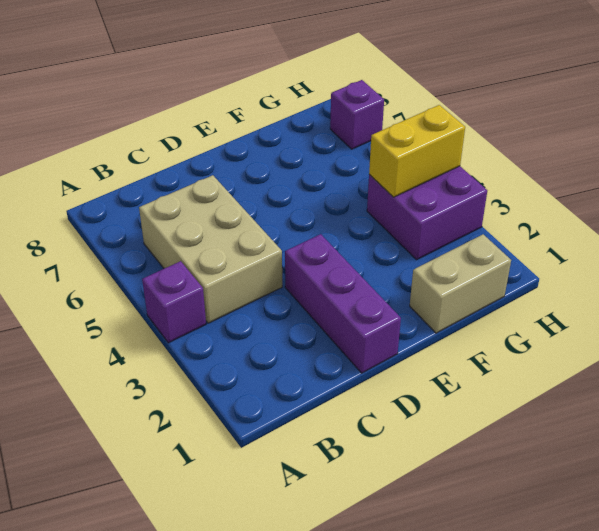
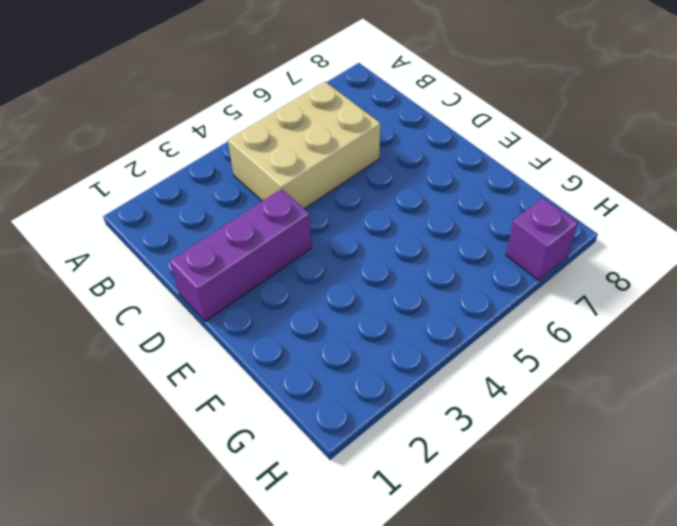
none -> purple 1x1 brick [142,261,206,343]
none -> tan 1x2 brick [410,234,511,333]

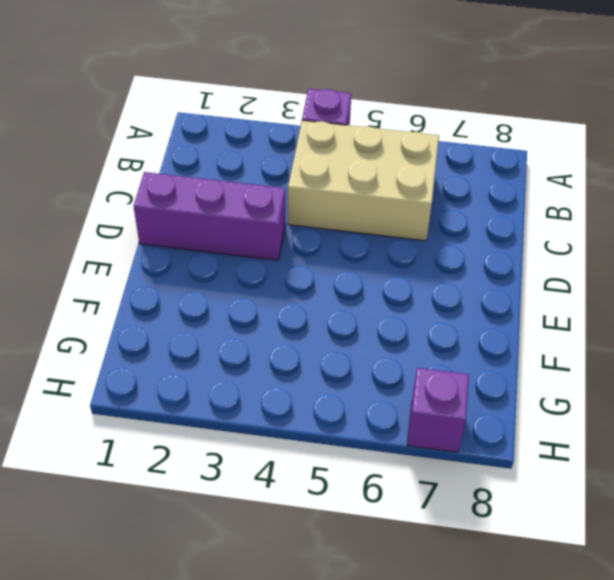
none -> tan 1x2 brick [410,234,511,333]
none -> purple 2x2 brick [367,166,487,260]

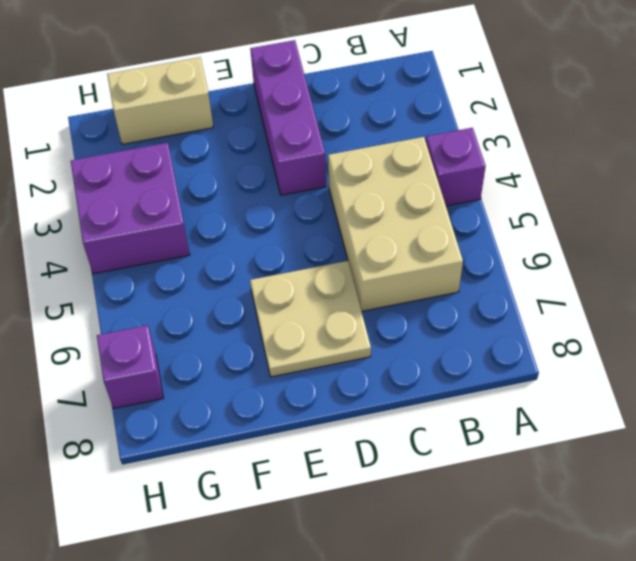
tan 2x2 plate [250,261,371,377] -> none
none -> yellow 1x2 brick [369,105,465,197]

